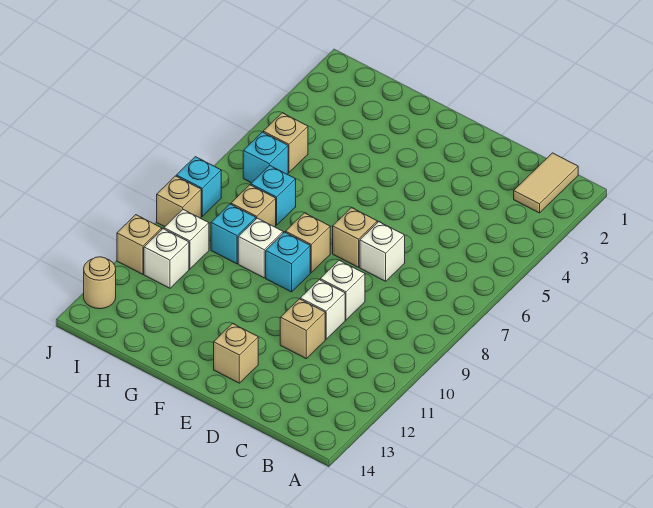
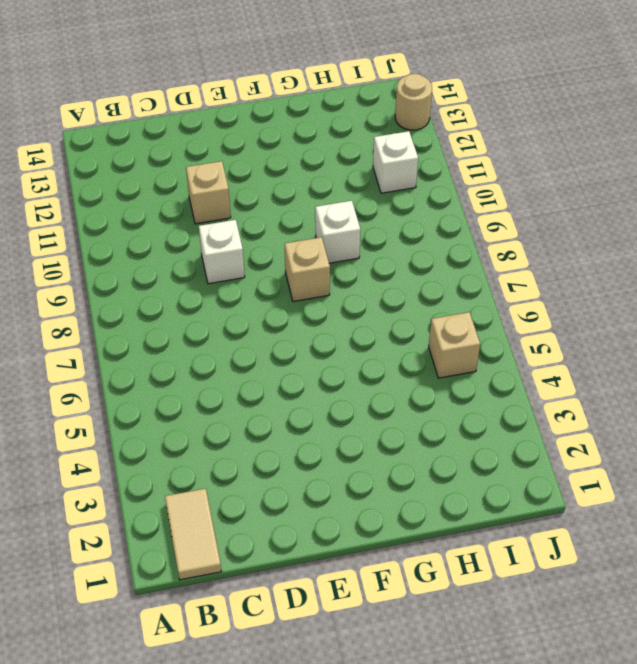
none -> white 1x1 brick [360,222,405,281]
none -> white 1x1 brick [300,280,345,339]
none -> tan 1x1 brick [333,208,377,267]

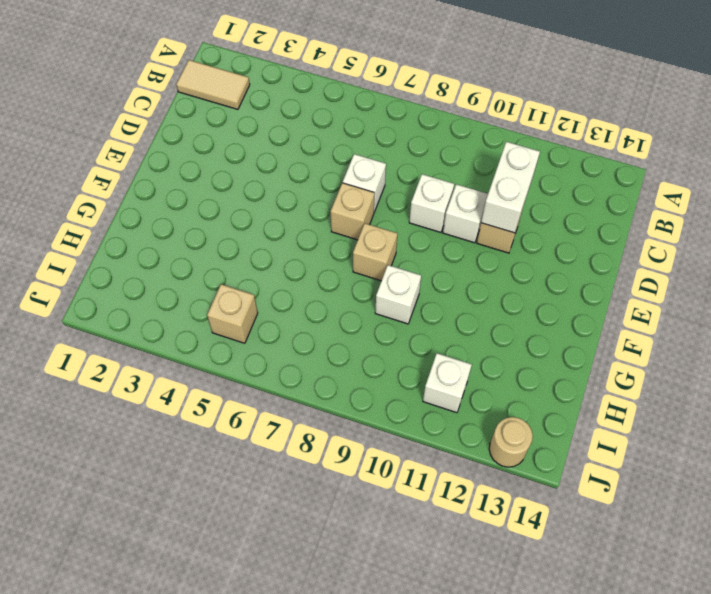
white 1x2 brick [481,142,540,233] -> none
none -> tan 1x1 brick [214,323,258,383]
none -> cyan 1x1 brick [266,232,310,292]
none -> cyan 1x1 brick [251,166,296,225]

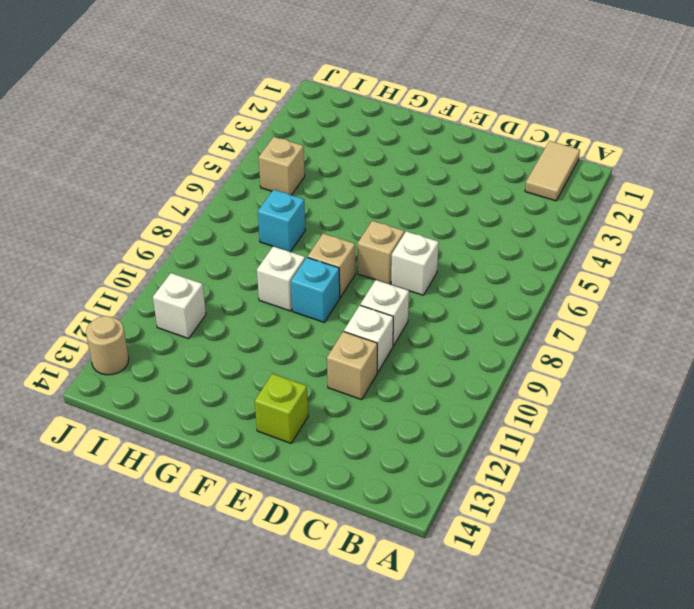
lime 1x1 brick [255,374,308,443] -> tan 1x1 brick [214,323,258,383]
none -> tan 1x1 brick [231,185,276,227]
none -> cyan 1x1 brick [211,204,256,264]
none -> cyan 1x1 brick [243,132,288,183]

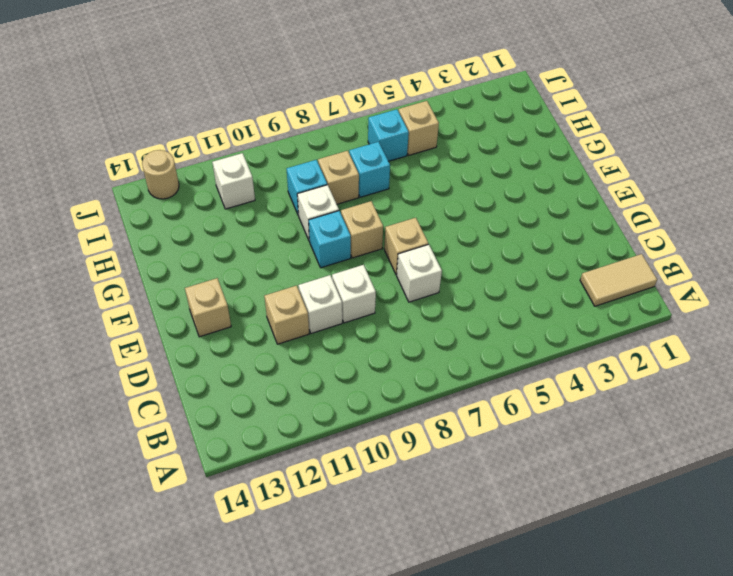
none -> white 1x1 brick [164,210,209,269]
none -> cyan 1x1 brick [176,157,221,216]
none -> tan 1x1 brick [157,176,201,227]

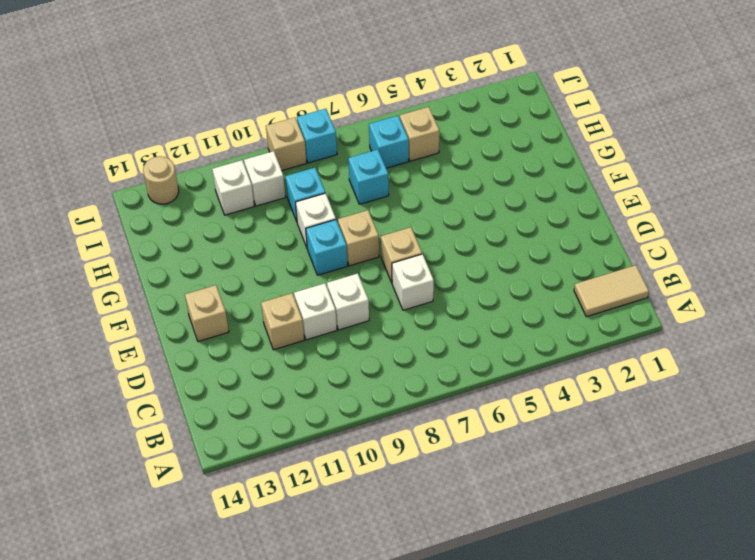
none -> tan 1x1 brick [231,185,276,227]
none -> tan 1x1 brick [117,215,162,274]

